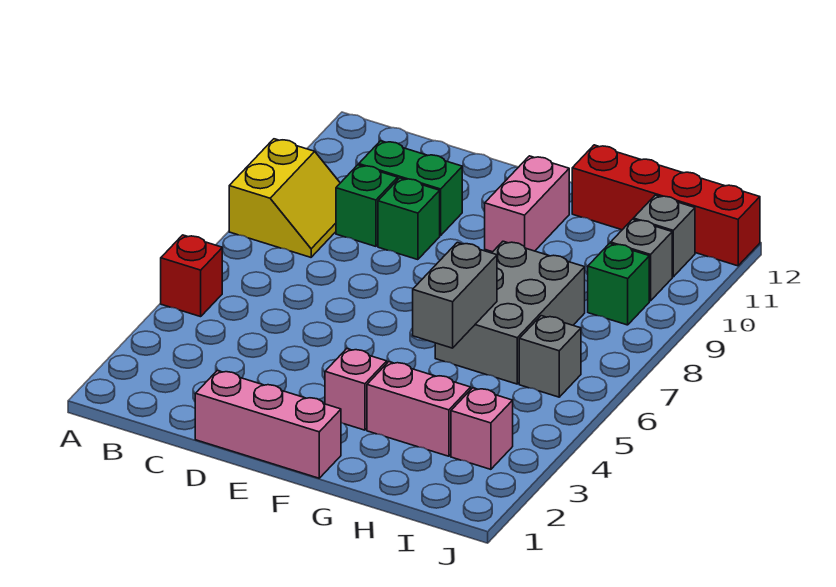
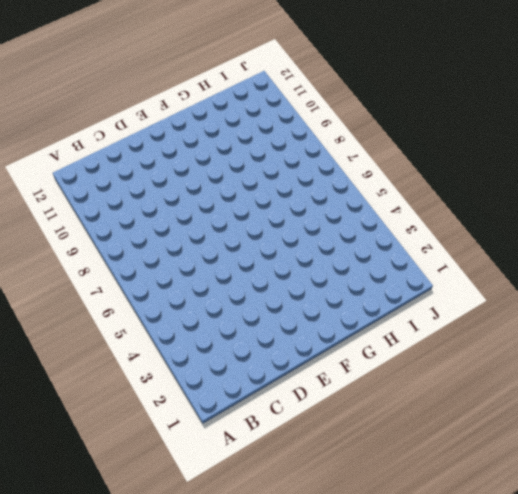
none -> red 1x1 brick [161,235,222,317]
none -> yellow 2x2 slope [229,139,340,257]
none -> green 1x1 brick [336,165,398,246]

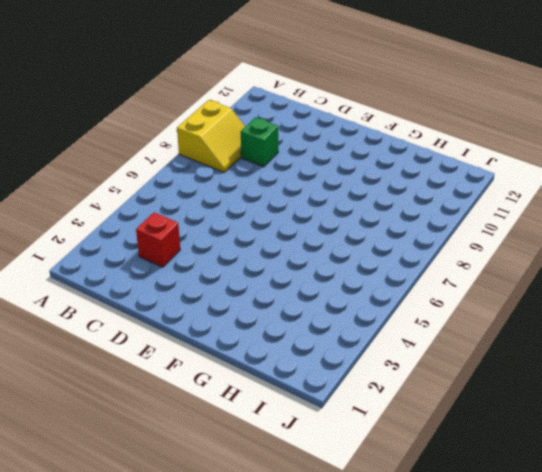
red 1x1 brick [136,212,180,267] -> red 1x1 brick moved to [161,235,222,317]
none -> green 1x2 brick [359,141,462,235]
none -> pink 1x3 brick [195,371,341,478]
none -> green 1x1 brick [378,178,440,260]

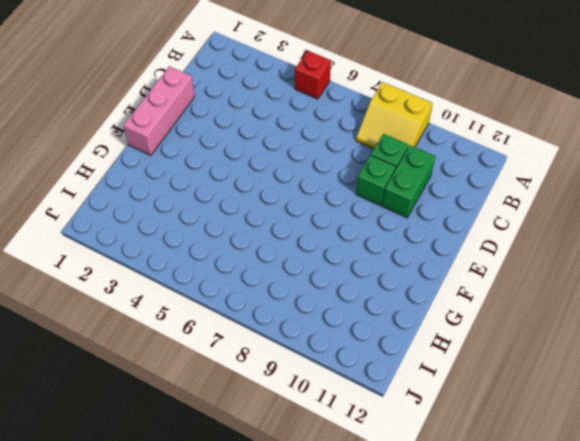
none -> pink 1x1 brick [325,349,387,430]
none -> pink 1x2 brick [485,156,569,252]
none -> pink 1x2 brick [367,362,471,456]

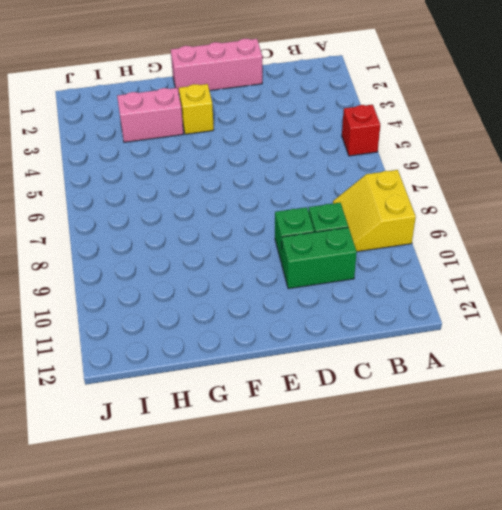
yellow 1x1 brick [179,84,214,134] -> pink 1x1 brick [325,349,387,430]
none -> pink 1x2 brick [485,156,569,252]
none -> grey 2x3 brick [435,241,585,384]
none -> red 1x4 brick [572,145,760,266]

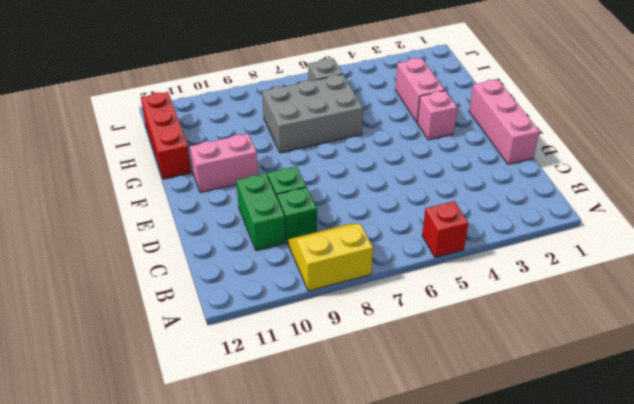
red 1x3 brick [141,92,191,179] -> red 1x4 brick [572,145,760,266]
none -> pink 1x1 brick [451,388,513,469]
none -> green 1x1 brick [588,243,649,325]
none -> grey 1x1 brick [611,219,672,301]

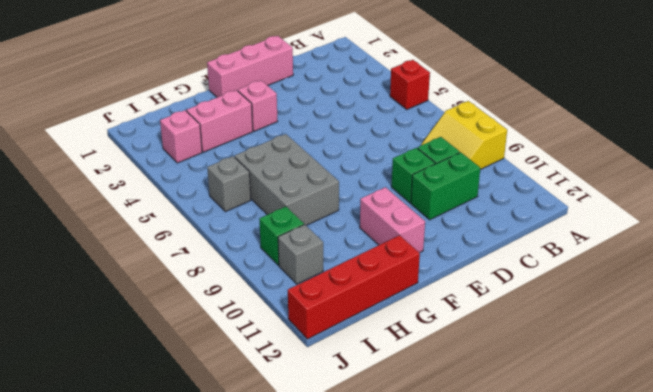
none -> grey 1x1 brick [633,195,695,277]
none -> grey 1x2 brick [413,242,497,348]

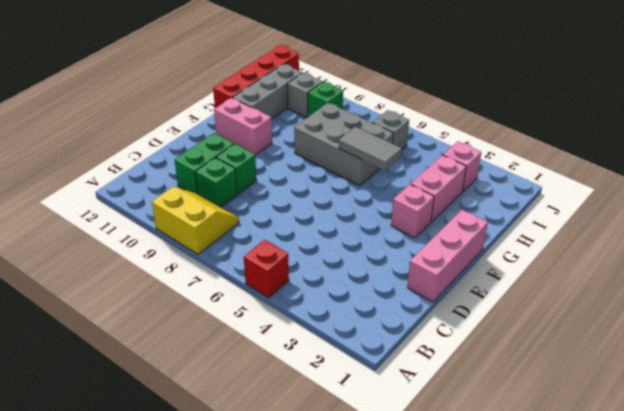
grey 1x2 tile [339,127,401,170] -> grey 1x2 brick [413,242,497,348]
grey 1x3 brick [233,64,302,119] -> grey 1x1 brick [633,195,695,277]

